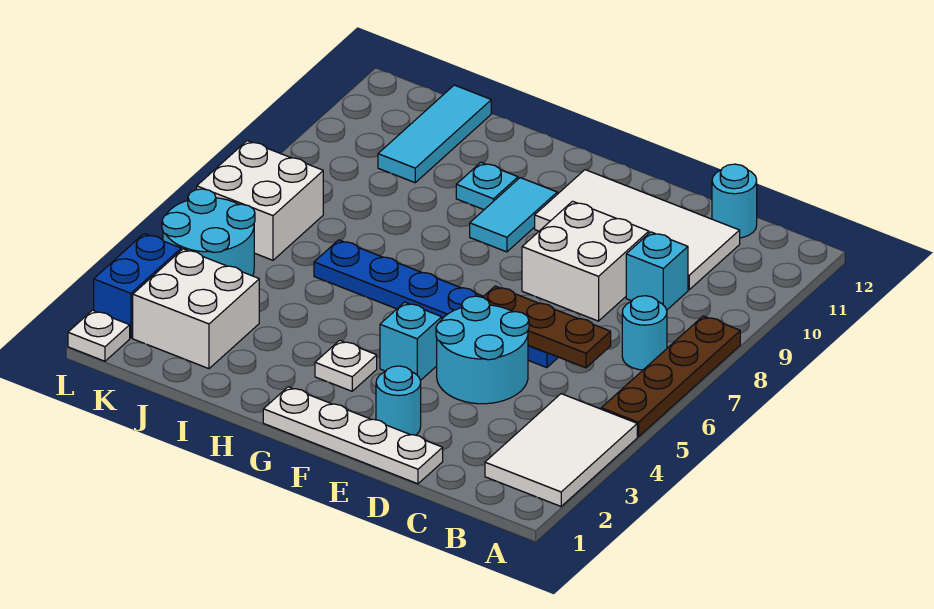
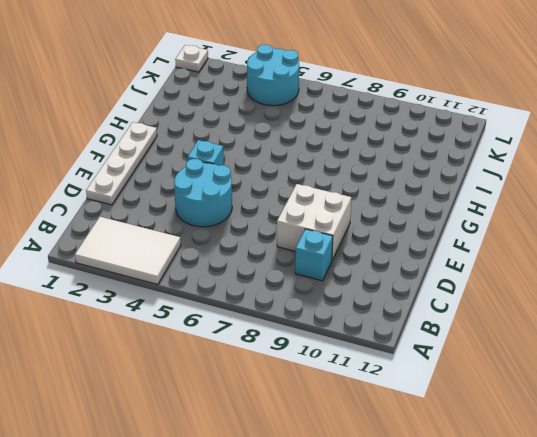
none -> brown 1x4 plate [601,316,740,437]
none -> cyan 1x1 round brick [622,296,667,370]
none -> white 2x4 tile [535,170,740,290]

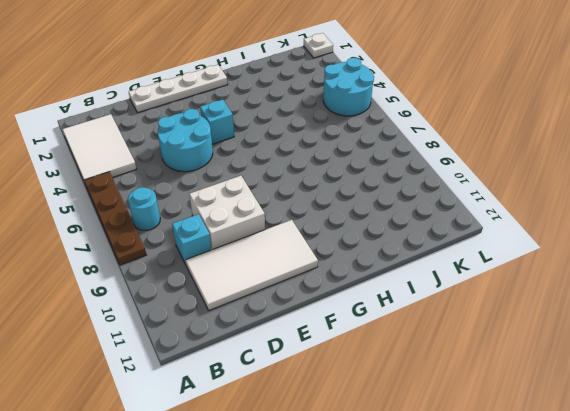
none -> cyan 1x1 round brick [712,164,757,238]
none -> blue 1x6 plate [314,240,558,368]
none -> cyan 1x1 round brick [376,366,421,435]

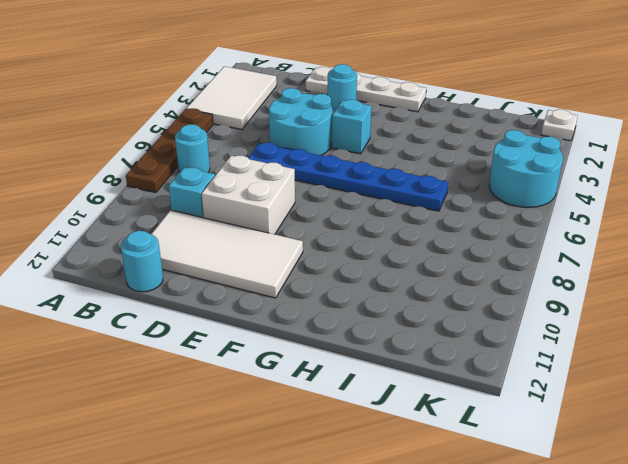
none -> white 1x1 plate [315,340,377,391]
none -> cyan 1x2 tile [470,178,557,252]
none -> cyan 1x1 plate [456,162,518,210]

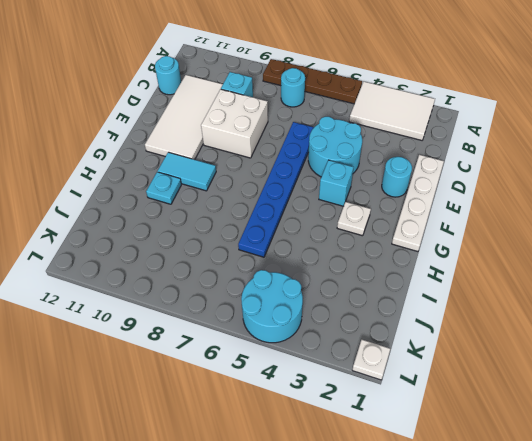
none -> white 2x2 brick [133,249,259,369]
none -> cyan 1x3 tile [378,85,491,183]
none -> white 2x2 brick [197,141,323,260]

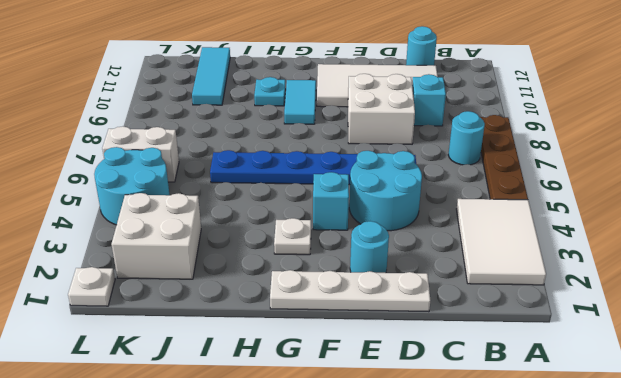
white 1x2 brick [102,126,179,182] -> white 2x2 brick [197,141,323,260]
none -> blue 1x2 brick [94,234,181,338]
none -> brown 1x3 plate [483,286,611,368]

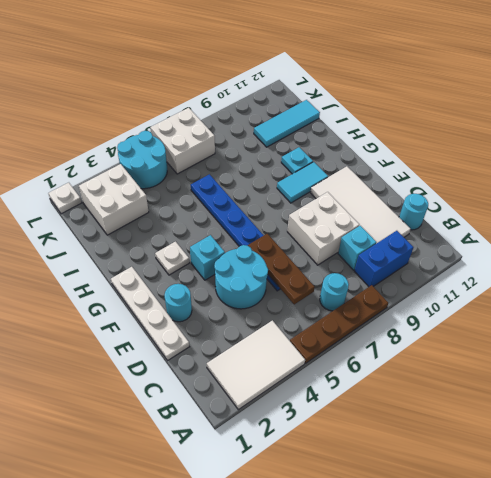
blue 1x2 brick [354,231,413,287] -> blue 1x2 brick moved to [94,234,181,338]

